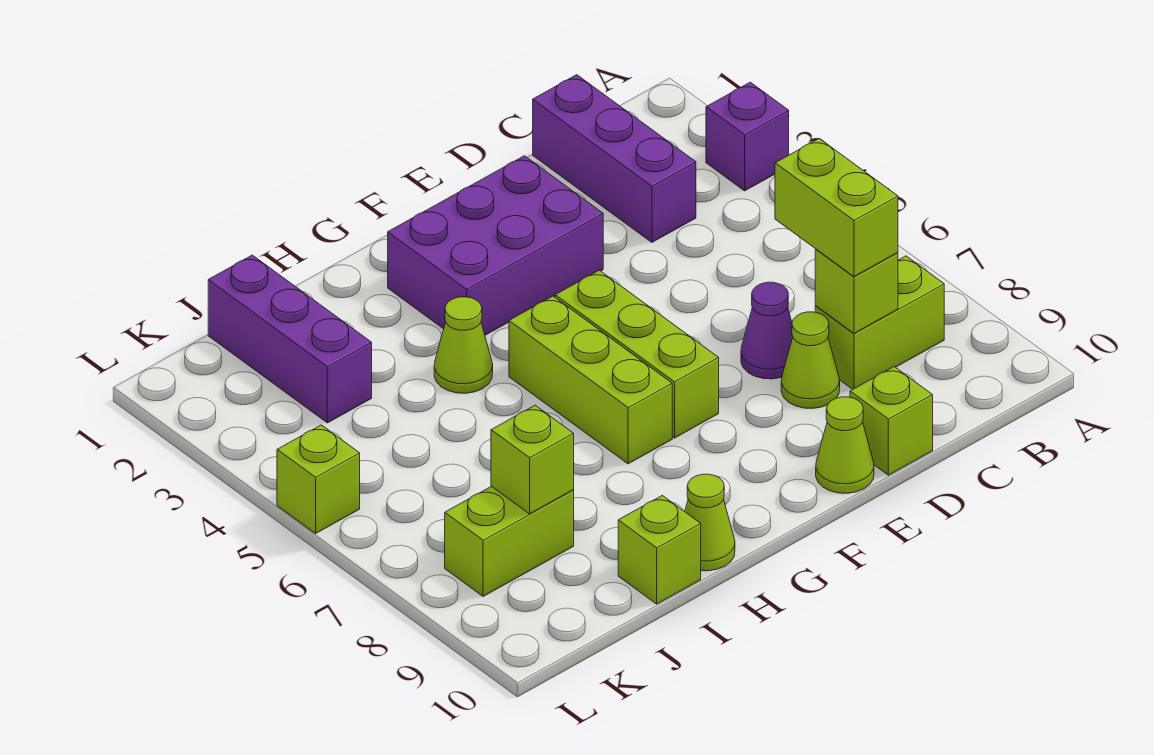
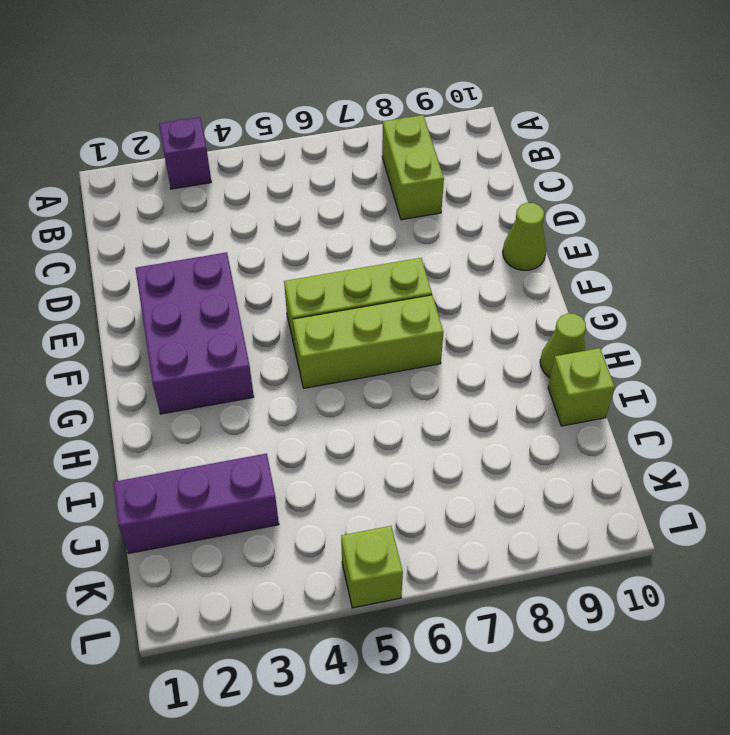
none -> purple 1x3 brick [533,75,696,242]
none -> purple 1x1 cone [741,282,793,379]
none -> lime 1x1 cone [781,312,840,408]

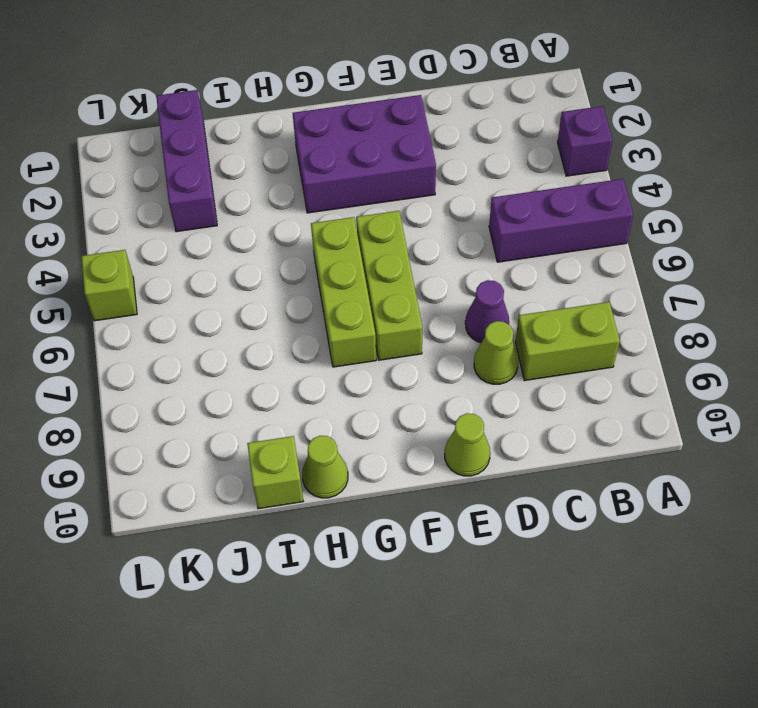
purple 1x3 brick [489,179,633,262] -> purple 1x3 brick turned to [533,75,696,242]
none -> lime 1x1 brick [850,367,933,475]
none -> lime 1x1 cone [434,297,493,393]
none -> lime 1x2 brick [445,486,574,597]

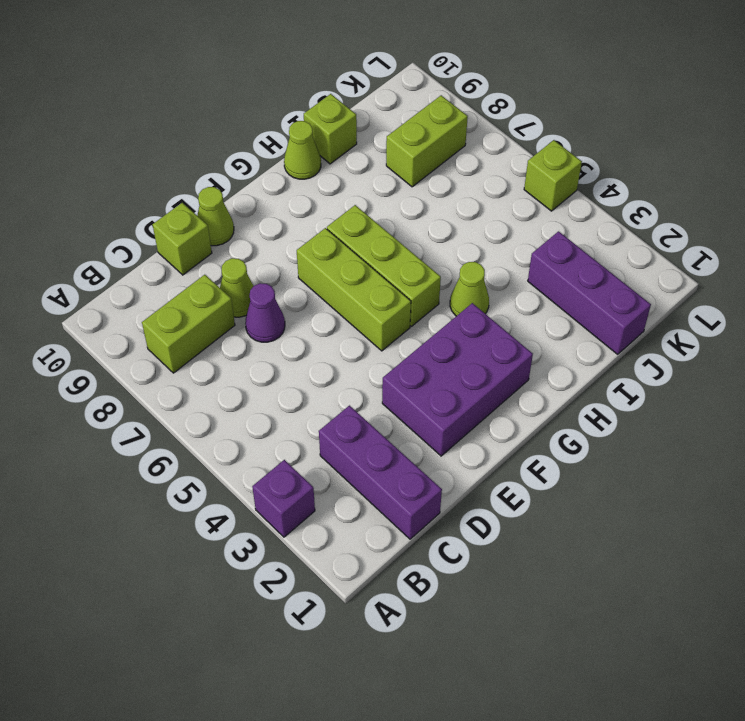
none -> lime 1x1 brick [815,249,898,333]
none -> lime 1x1 brick [491,405,574,514]
none -> lime 1x2 brick [775,139,898,277]

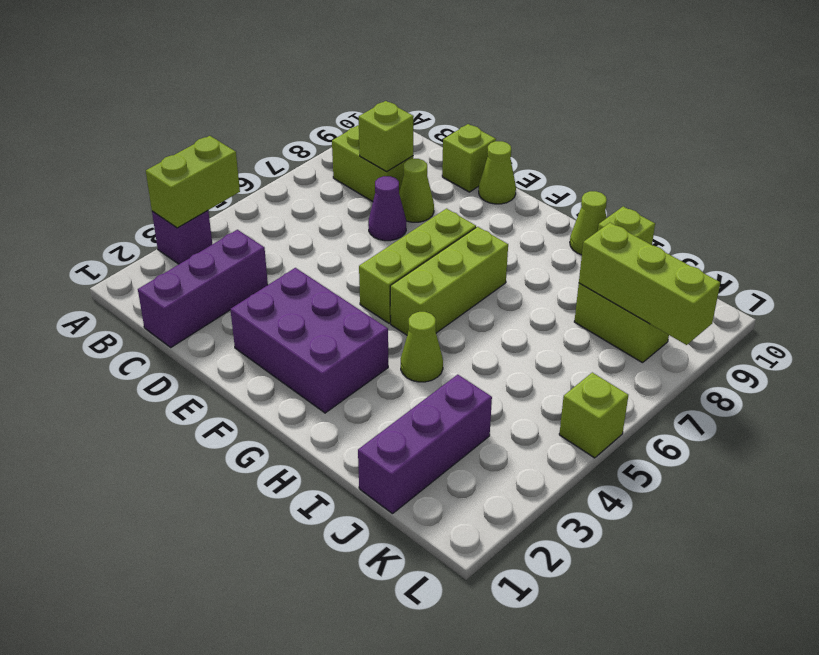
lime 1x2 brick [146,136,240,228] -> lime 1x2 brick moved to [775,139,898,277]
lime 1x3 brick [579,223,720,345] -> lime 1x1 brick [491,405,574,514]

